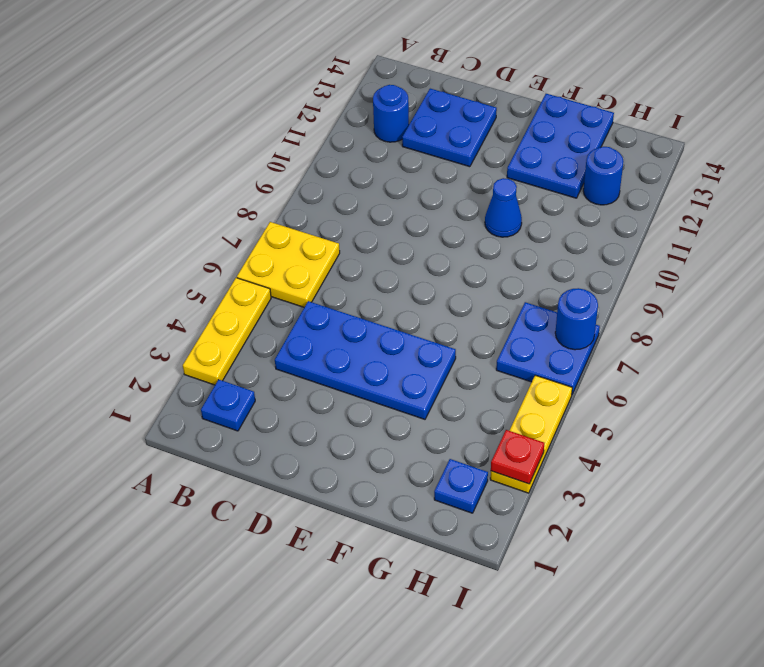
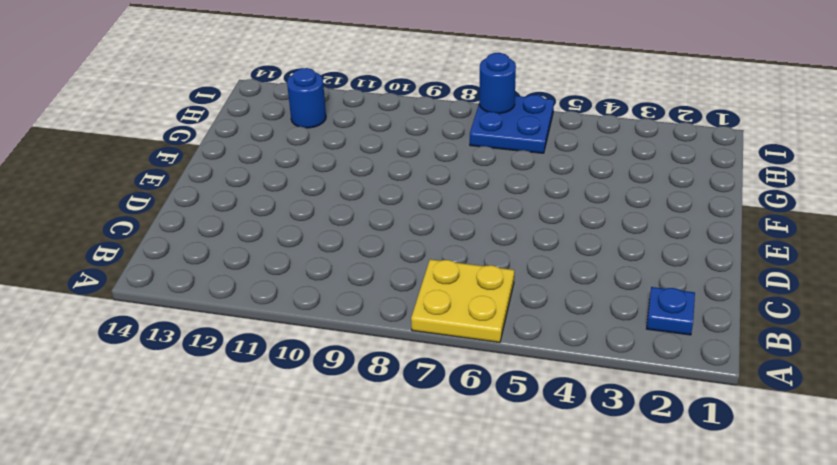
none -> yellow 1x3 plate [183,278,271,385]
none -> blue 1x1 round brick [373,85,409,142]
none -> blue 2x4 plate [275,301,456,419]

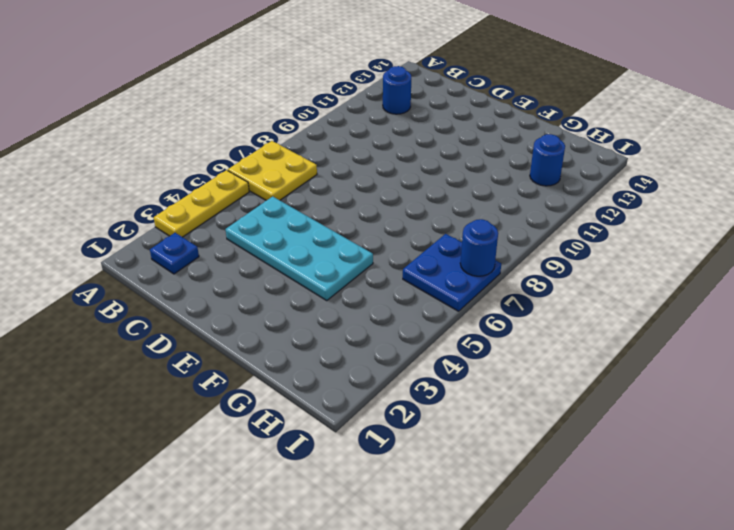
cyan 2x4 plate [225,196,373,300] -> blue 2x4 plate [275,301,456,419]
none -> blue 2x2 plate [402,89,497,167]
none -> blue 1x1 cone [485,178,522,237]
none -> blue 2x3 plate [507,94,614,198]

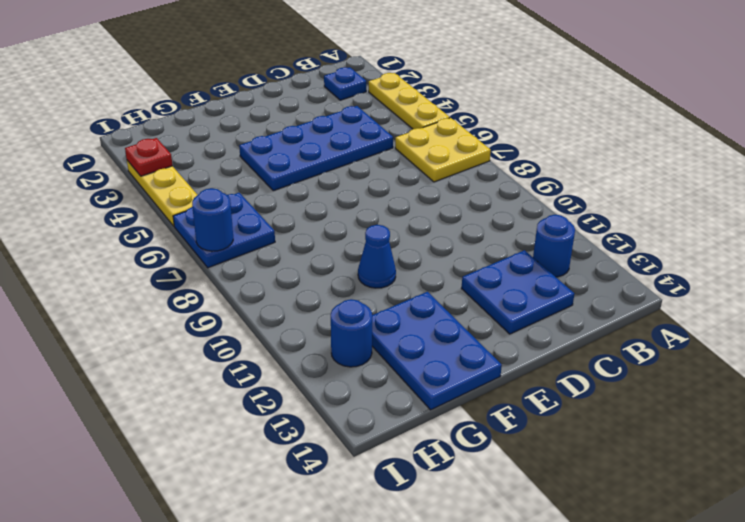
none -> blue 1x1 plate [434,459,488,513]

